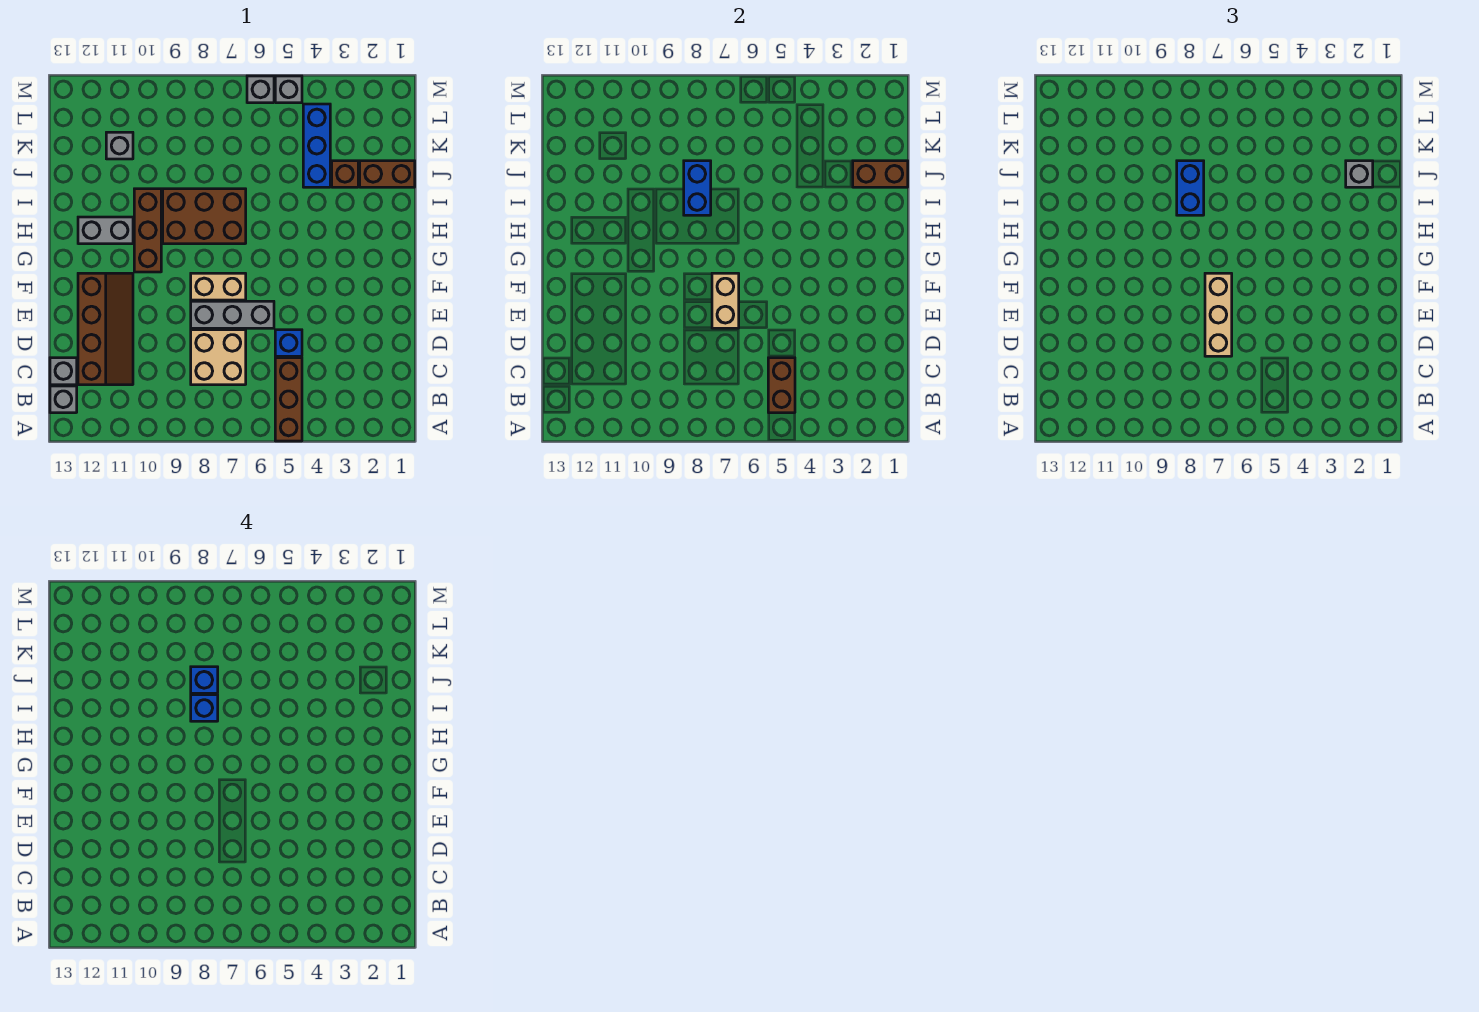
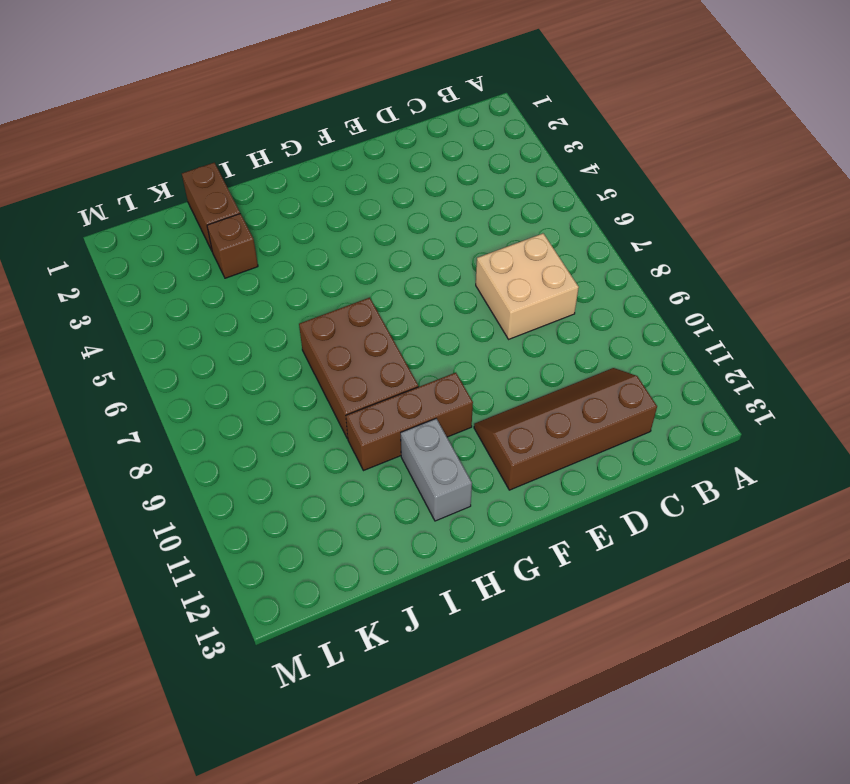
none -> brown 1x3 brick [275,358,302,441]
none -> grey 1x1 brick [50,386,77,413]
none -> grey 1x1 brick [50,358,77,385]

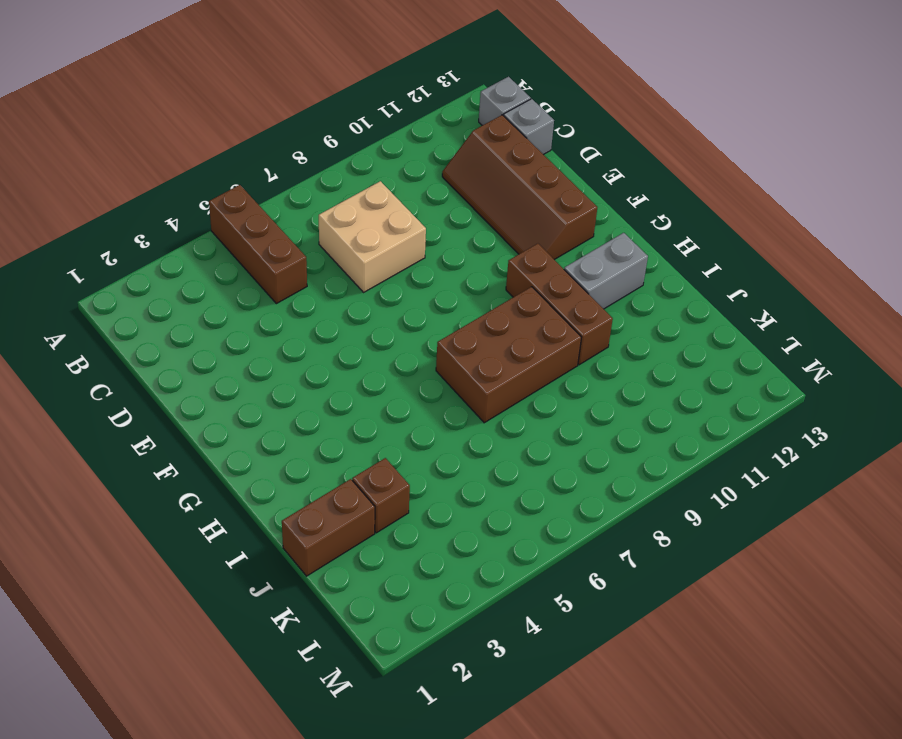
none -> blue 1x1 brick [275,330,302,356]
none -> grey 1x3 brick [191,301,274,328]
none -> tan 1x2 brick [191,273,246,300]

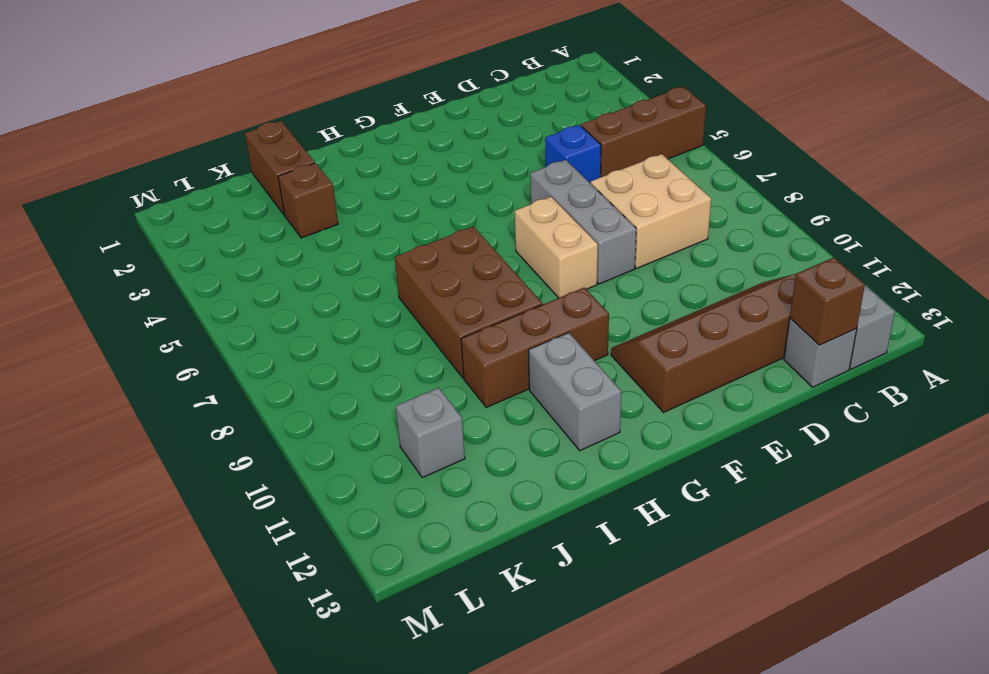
brown 1x1 brick [790,258,865,345] -> none
none -> blue 1x3 brick [303,104,330,187]
none -> grey 1x1 brick [275,76,302,103]
none -> grey 1x1 brick [247,76,274,103]

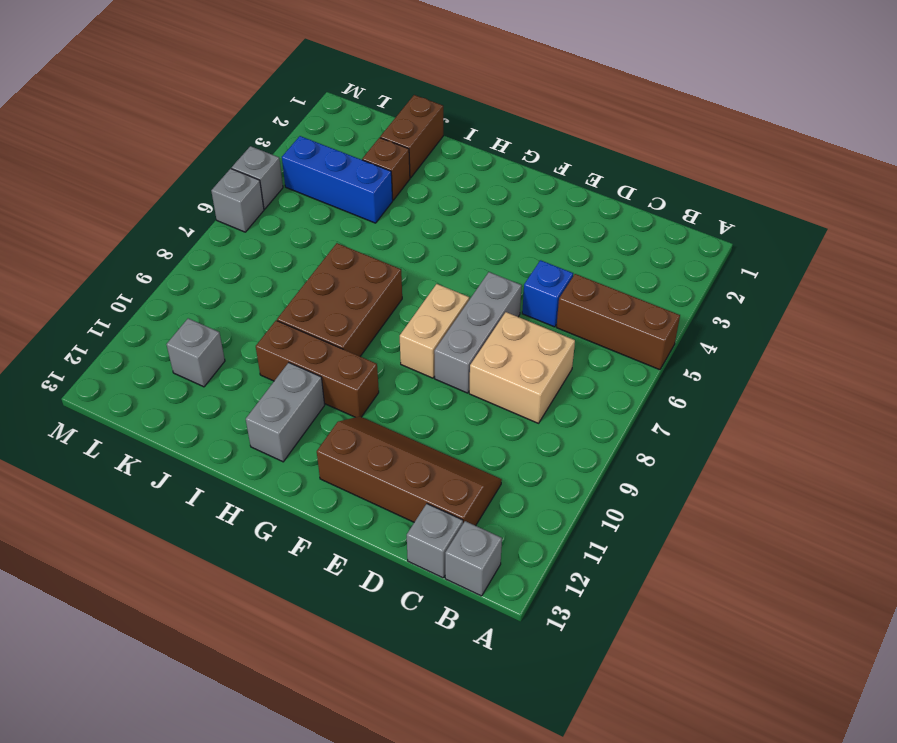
none -> brown 1x2 brick [768,358,795,413]
none -> tan 1x2 brick [712,273,739,328]
none -> blue 1x2 brick [684,161,711,215]

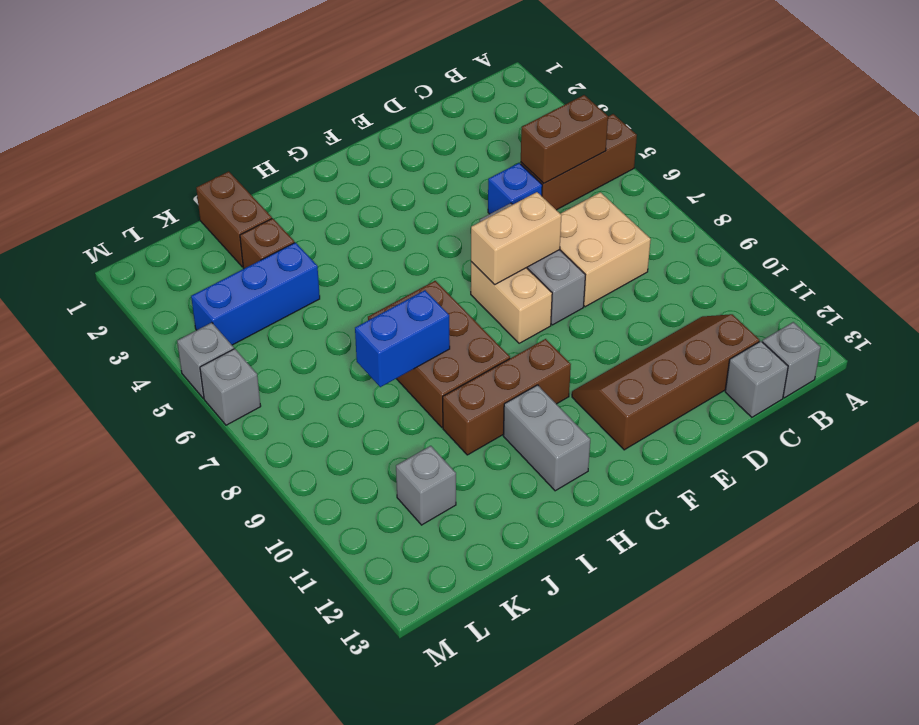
none -> brown 1x2 brick [853,161,908,187]
none -> tan 1x3 brick [1205,273,1232,356]
none -> blue 1x2 brick [1177,161,1204,215]

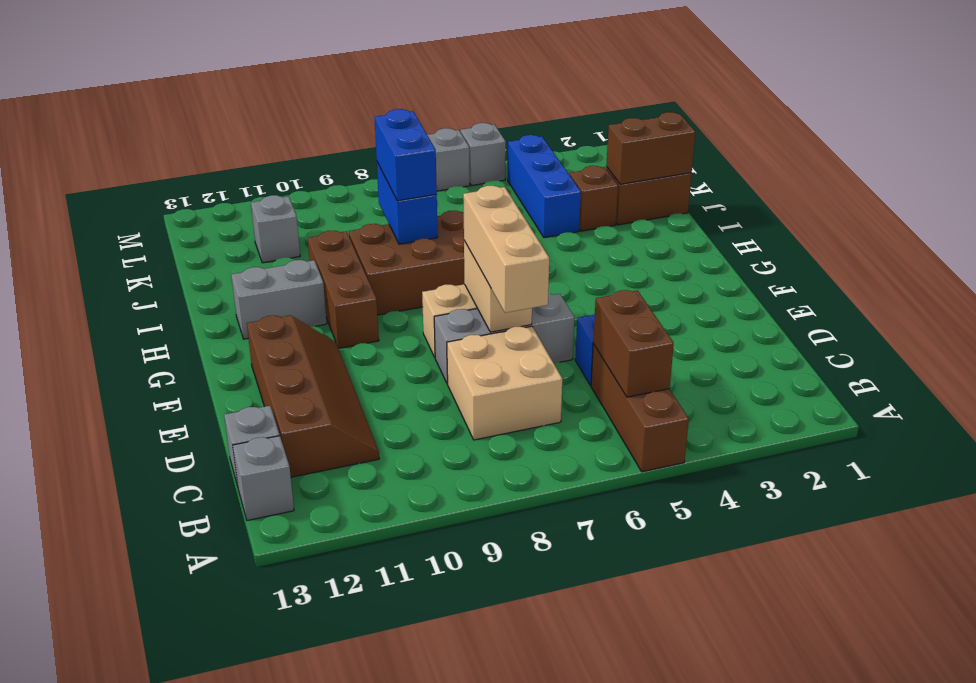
none -> grey 1x1 brick [1346,161,1373,187]
none -> blue 1x1 brick [191,695,218,721]
none -> blue 1x1 brick [191,667,218,693]

